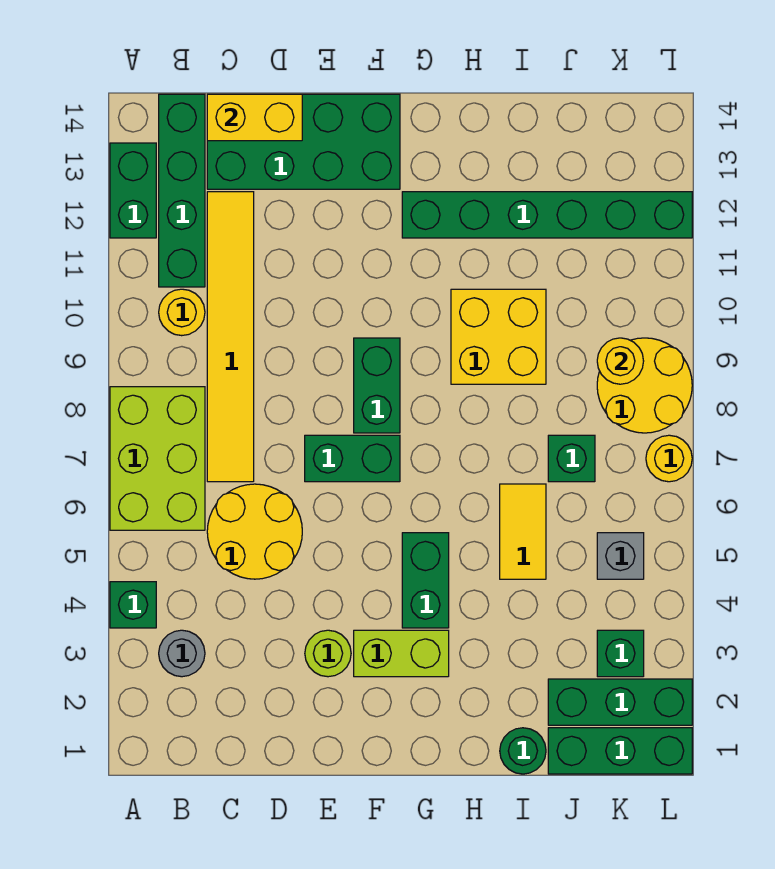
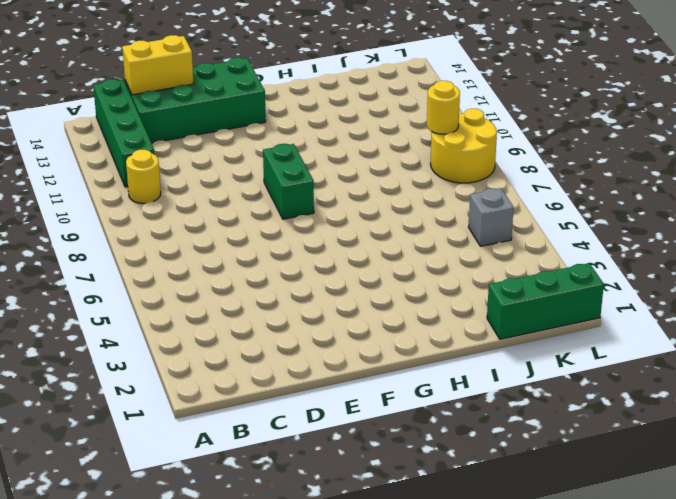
none -> green 1x1 brick [110,582,156,628]
none -> lime 2x3 brick [110,387,205,530]
none -> green 1x2 brick [110,143,156,238]

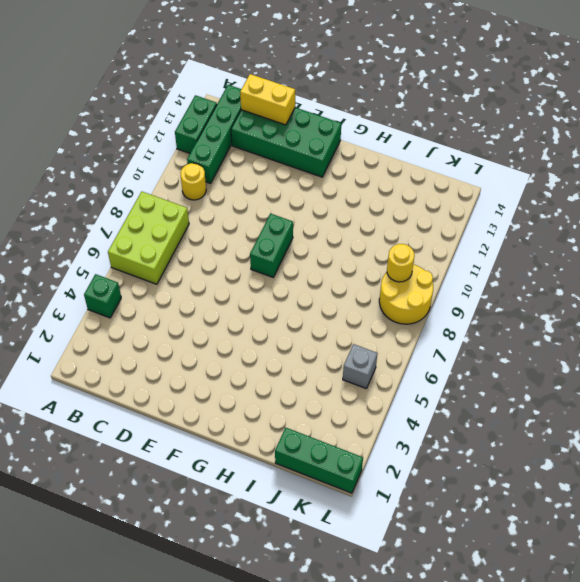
none -> grey 1x1 round brick [159,630,205,677]
none -> yellow 2x2 round brick [207,484,302,579]
none -> yellow 1x6 tile [207,192,254,482]

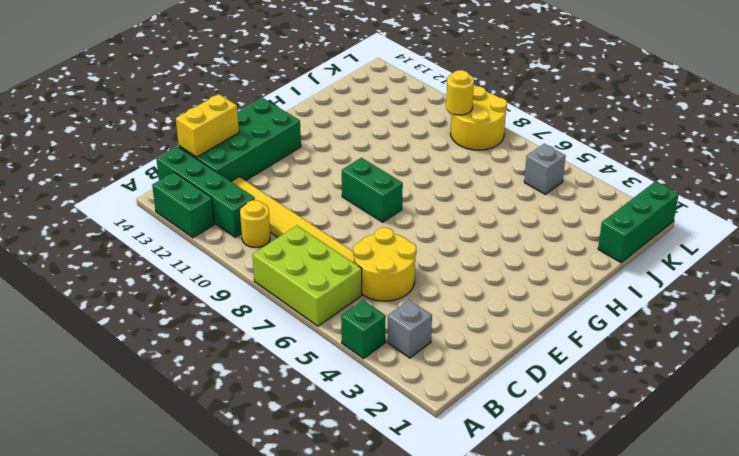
grey 1x1 brick [387,300,432,358] -> grey 1x1 round brick [159,630,205,677]
none -> lime 1x1 round brick [305,630,351,677]
none -> green 1x2 brick [305,435,400,482]
none -> lime 1x2 brick [354,630,449,677]

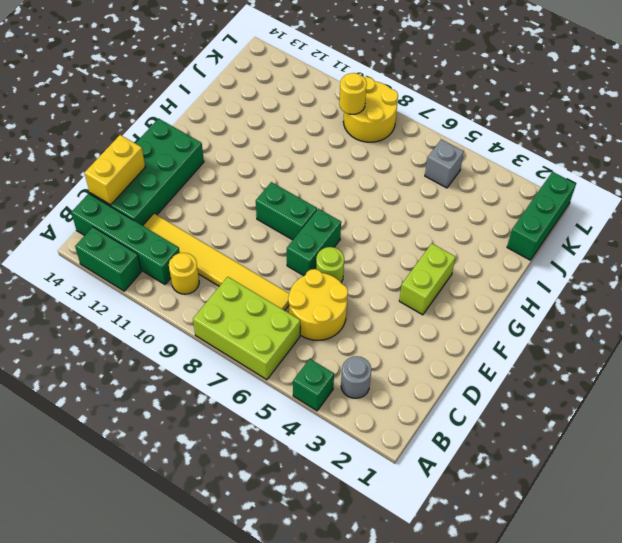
lime 1x1 round brick [316,247,344,282] -> lime 1x1 round brick moved to [305,630,351,677]
none -> green 1x2 brick [402,533,449,628]
none -> green 1x6 brick [402,192,692,238]
none -> yellow 2x2 brick [451,289,546,384]

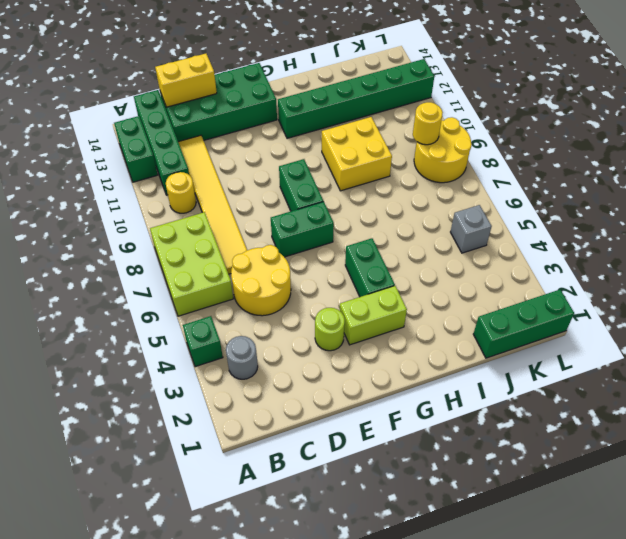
none -> green 1x1 round brick [500,728,546,774]
none -> yellow 1x2 tile [500,484,546,579]
none -> green 1x3 brick [548,679,692,725]

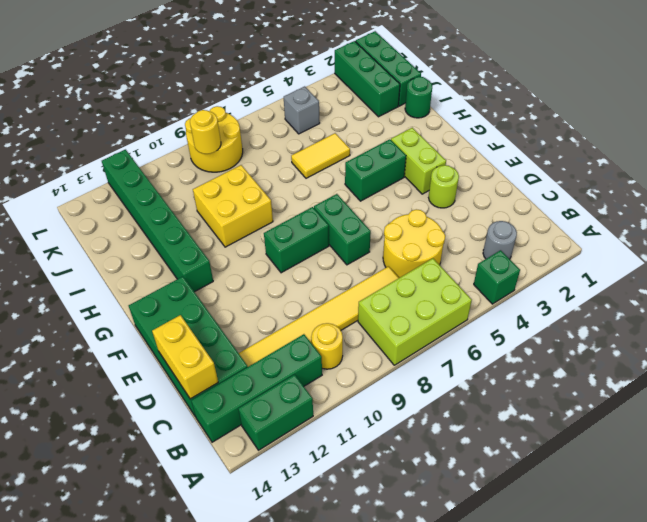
none -> green 1x1 brick [548,435,595,482]
none -> green 1x1 brick [597,630,644,677]
none -> yellow 1x1 round brick [646,435,692,482]

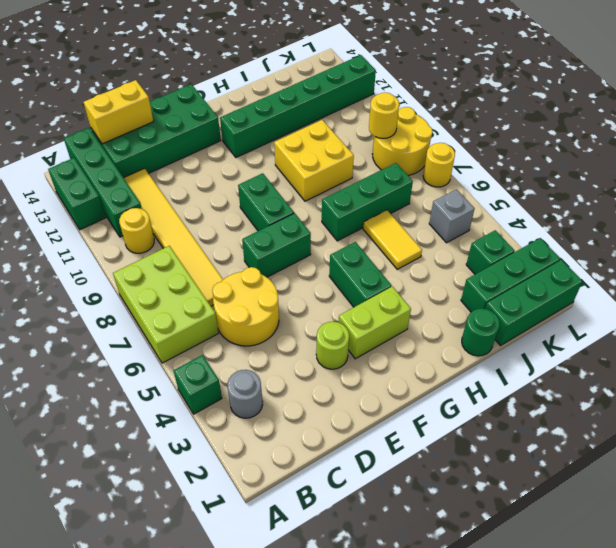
green 1x3 brick [322,163,413,241] -> green 1x1 brick [548,435,595,482]

